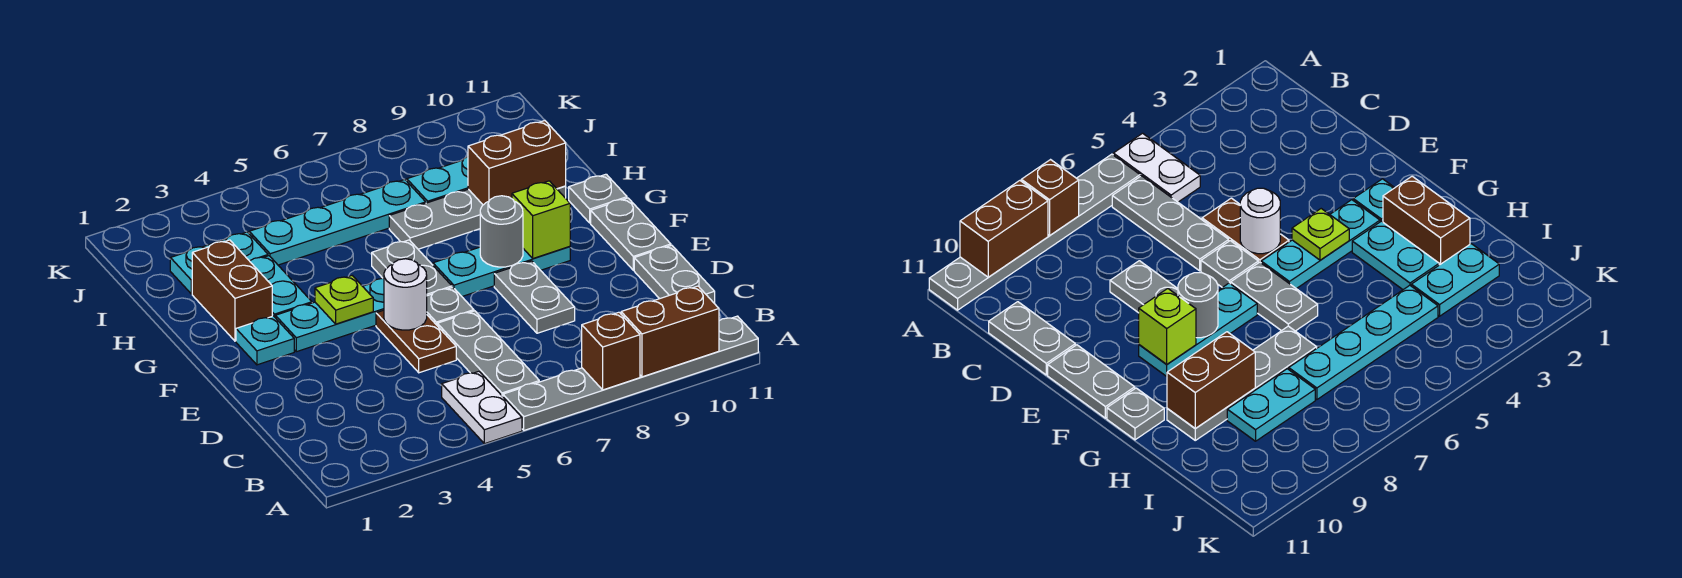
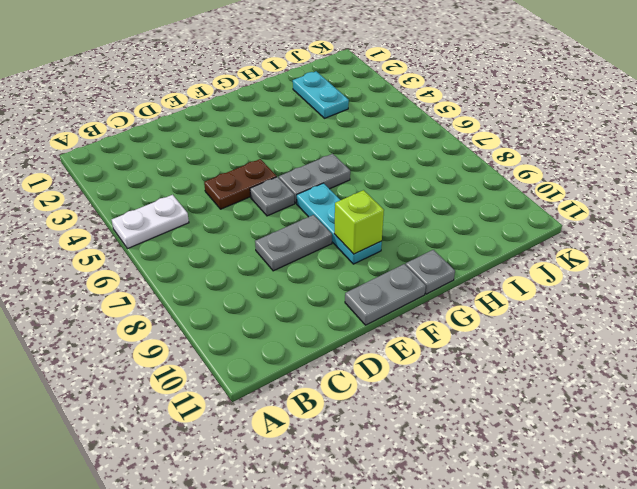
none -> grey 1x6 plate [503,316,758,430]
none -> grey 1x3 plate [437,311,539,396]
none -> grey 1x2 plate [634,245,715,304]

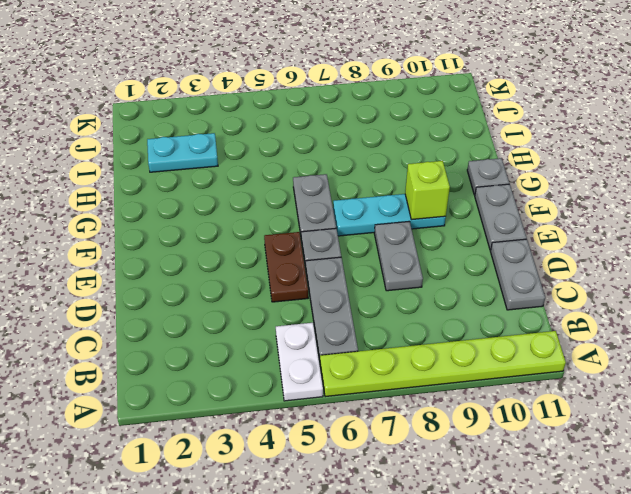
lime 1x6 plate [320,331,566,397] -> grey 1x6 plate [503,316,758,430]
none -> cyan 1x1 plate [236,316,294,365]
none -> cyan 1x3 plate [275,278,384,352]
none -> brown 1x2 brick [192,240,272,341]

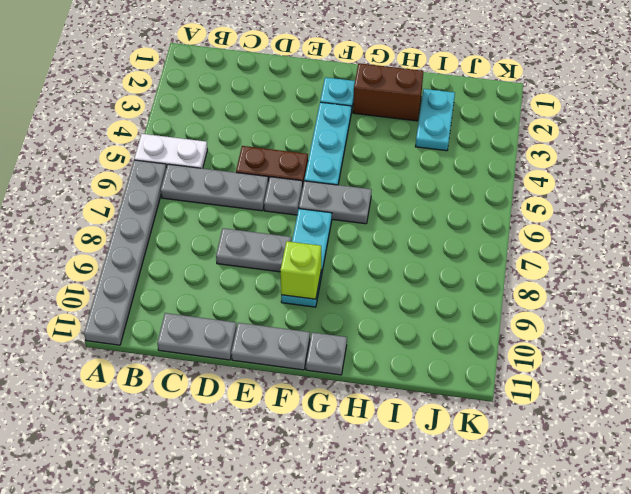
none -> cyan 1x2 plate [250,256,312,317]
none -> grey 1x4 plate [389,186,566,249]
none -> cyan 1x4 plate [249,179,426,265]

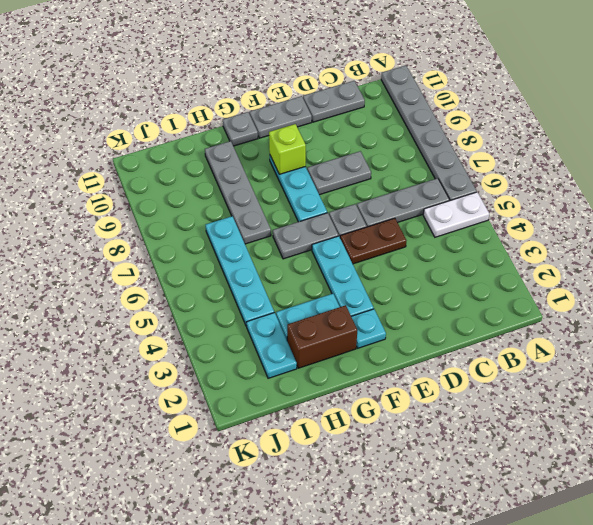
none -> cyan 1x2 plate [407,157,468,203]
none -> brown 1x1 brick [582,312,640,390]
none -> brown 1x2 brick [621,286,719,377]

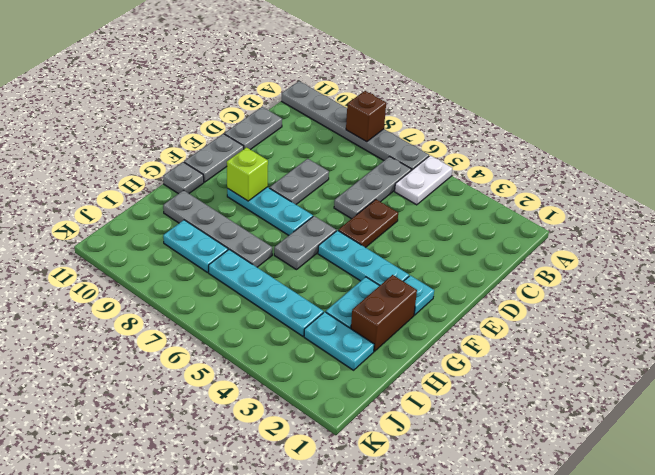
none -> grey 1x1 plate [427,287,474,325]
none -> brown 1x2 brick [621,286,719,377]
none -> white 1x1 round brick [384,259,427,330]

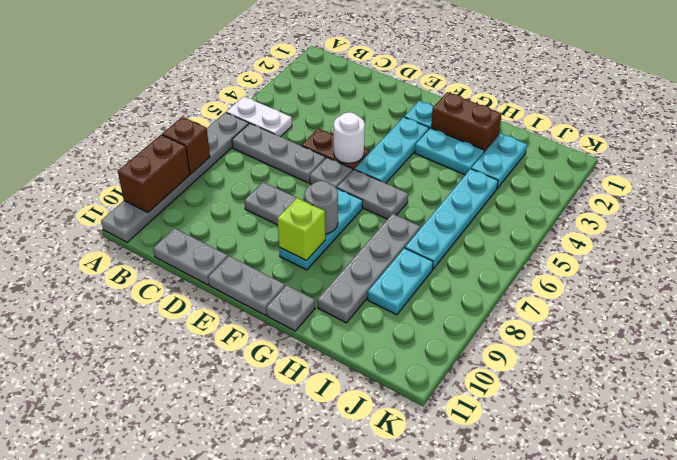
none -> lime 1x1 plate [315,276,373,324]
none -> brown 1x2 brick [468,121,566,205]

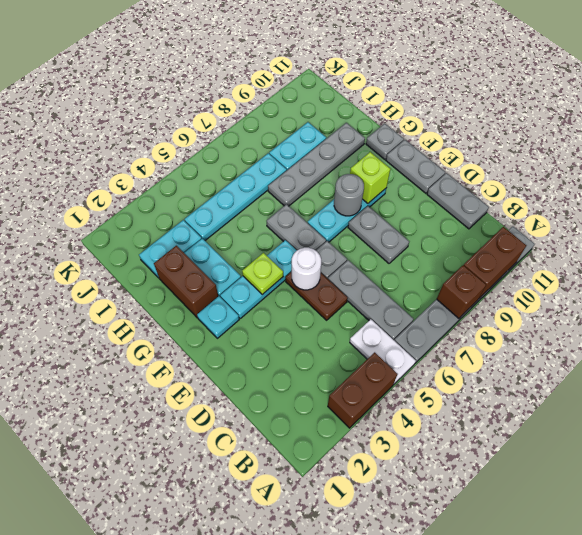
brown 1x2 brick [328,352,397,428] -> brown 1x2 brick moved to [468,121,566,205]

